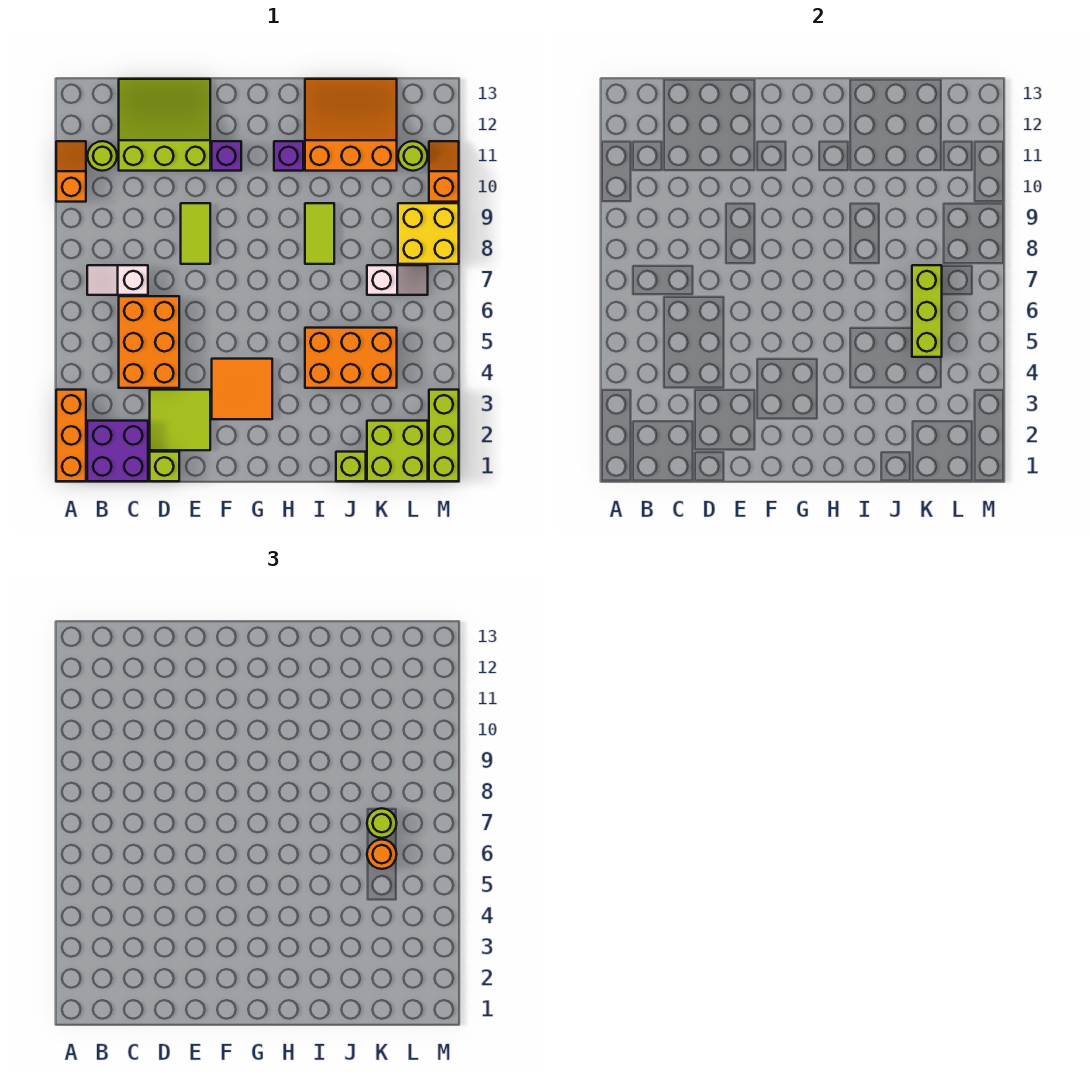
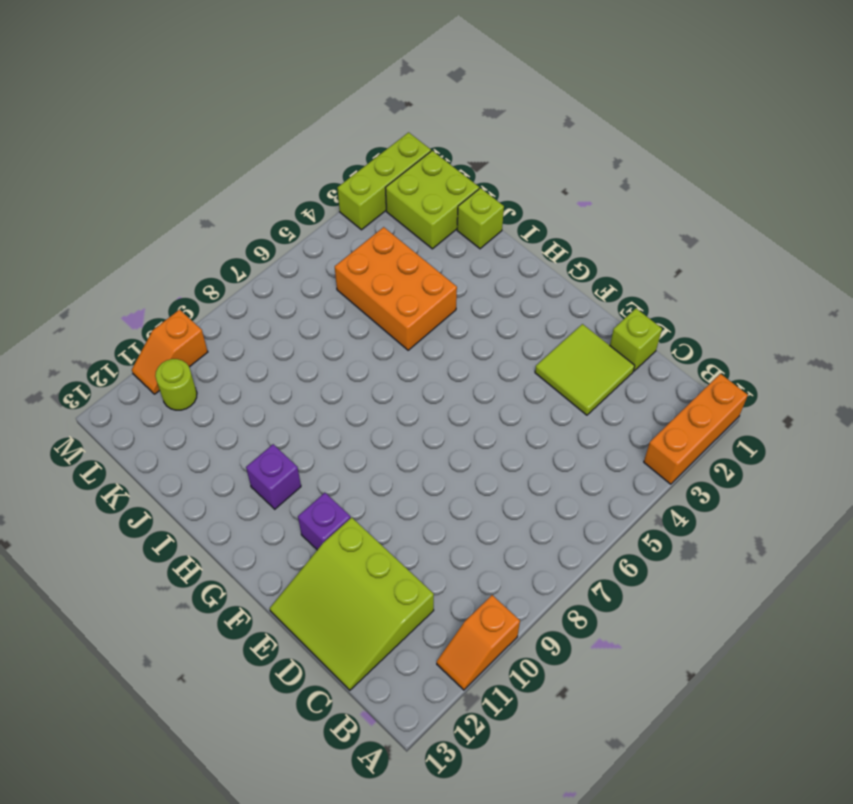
none -> purple 2x2 brick [87,421,148,481]
none -> white 1x2 slope [87,265,148,295]
none -> lime 1x1 round brick [88,141,117,171]

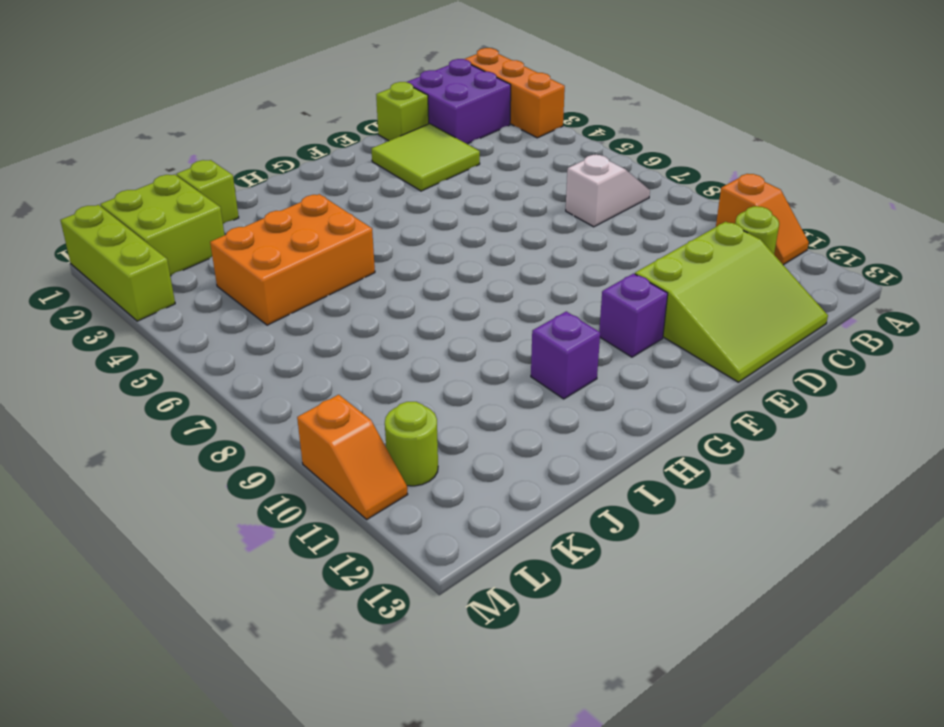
none -> orange 2x3 brick [119,296,179,388]
none -> lime 1x2 tile [181,203,210,264]
none -> orange 2x2 tile [212,359,272,419]

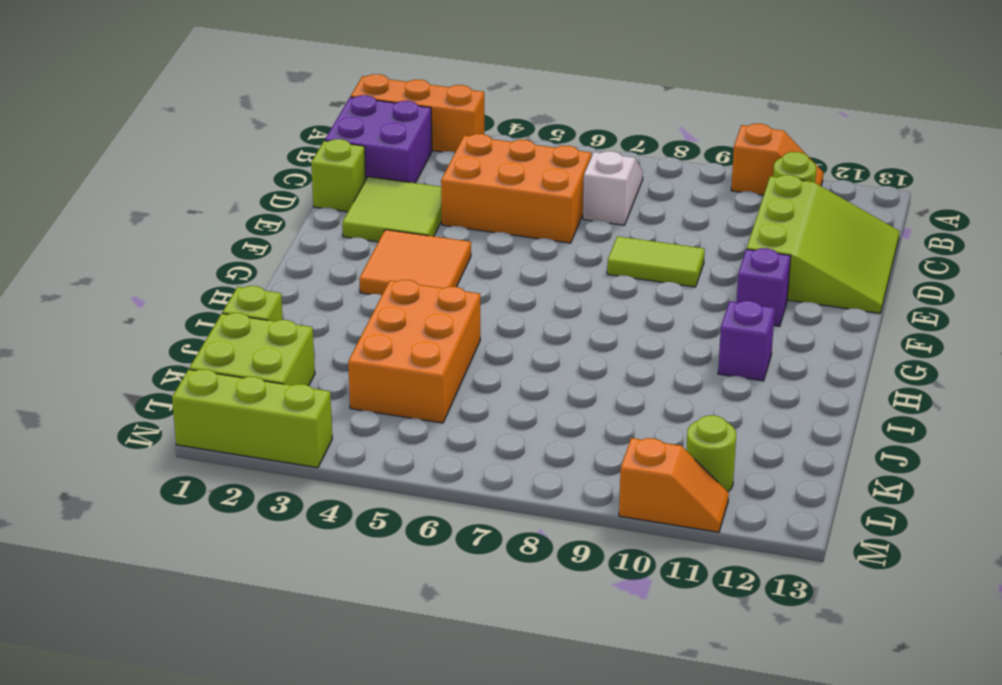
none -> lime 1x2 tile [305,203,334,264]
none -> orange 3x3 slope [305,79,397,171]
none -> white 1x2 slope [367,265,428,295]

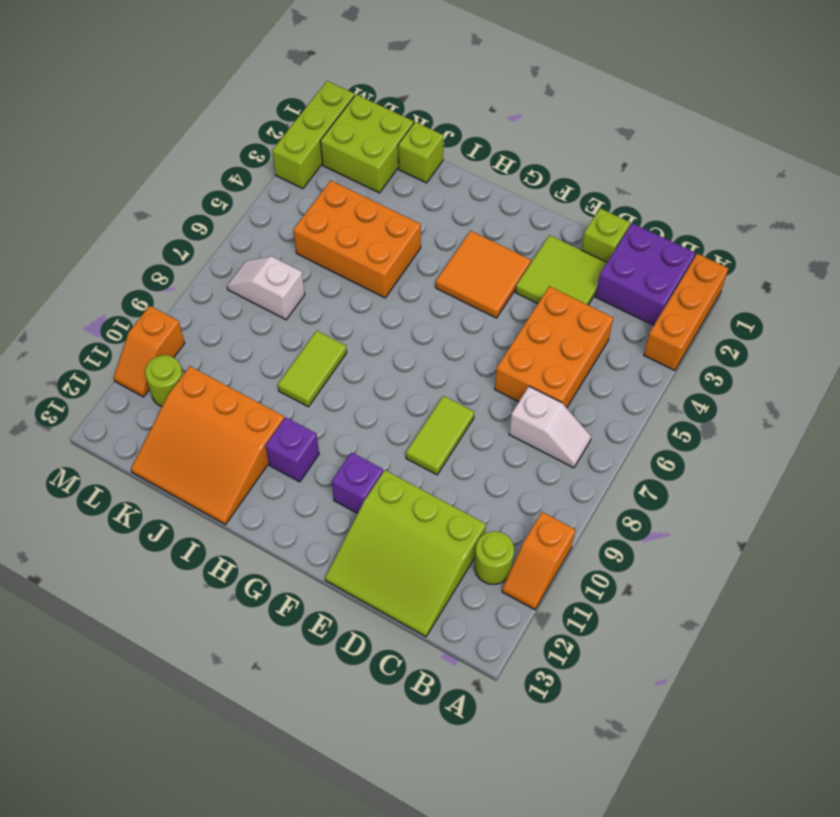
none -> yellow 2x2 brick [398,203,459,264]
none -> lime 1x3 brick [912,265,942,357]
none -> orange 1x1 round brick [367,840,397,869]

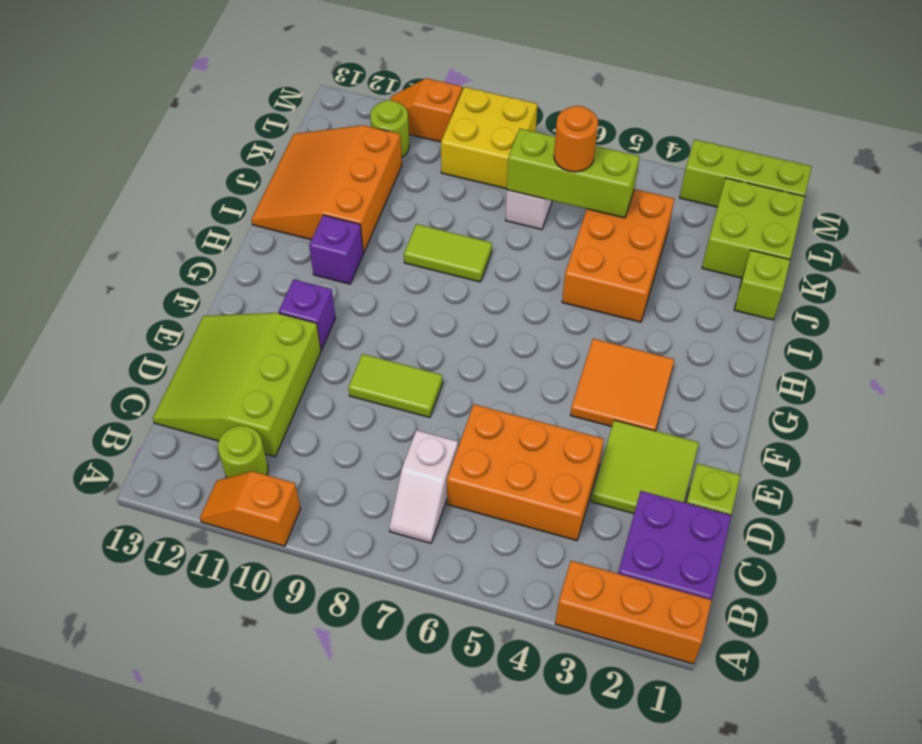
none -> lime 1x1 round brick [367,808,397,838]

